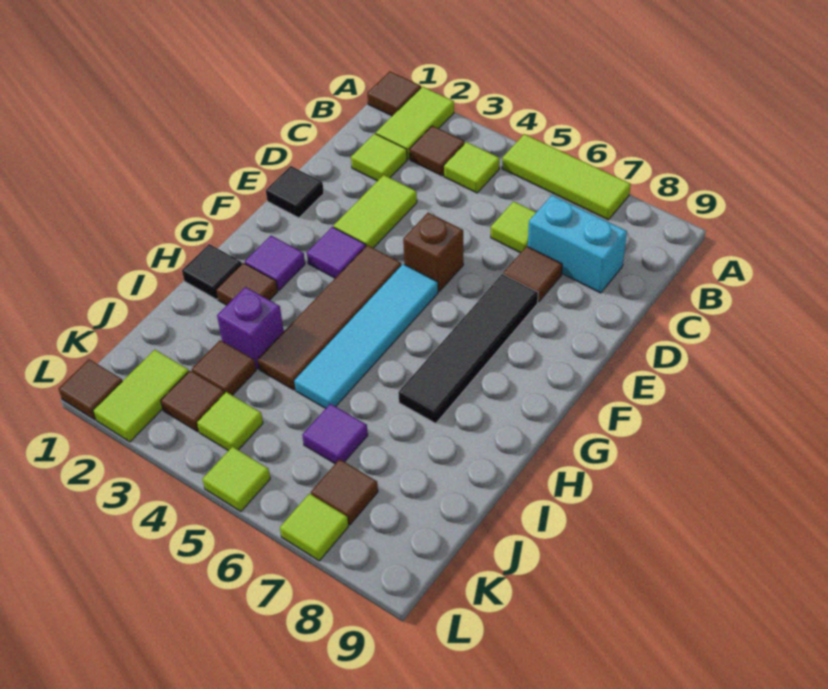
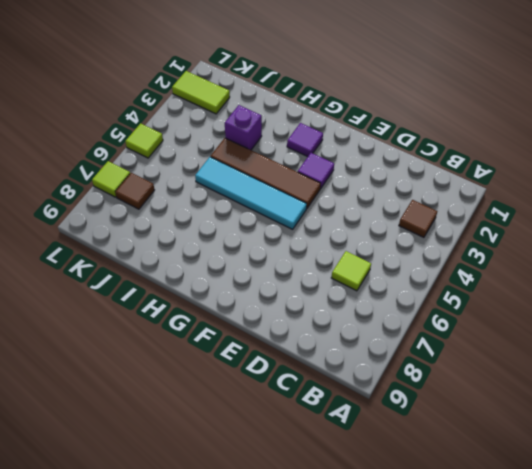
none -> brown 1x1 tile [367,71,421,116]
none -> lime 1x2 tile [376,87,454,159]
none -> lime 1x3 tile [502,134,631,220]

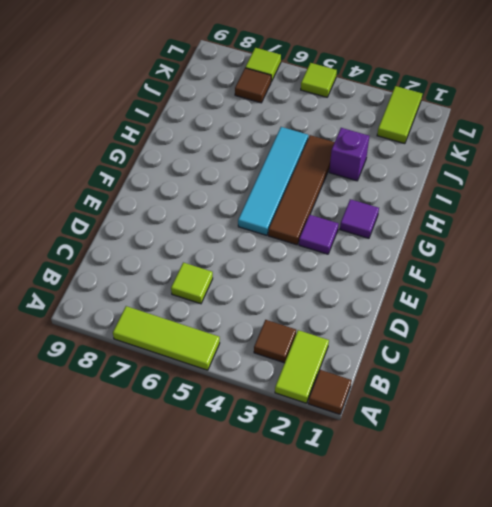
none -> lime 1x1 tile [444,142,500,193]
none -> lime 1x1 tile [351,134,407,181]
none -> cyan 1x2 brick [528,195,627,293]

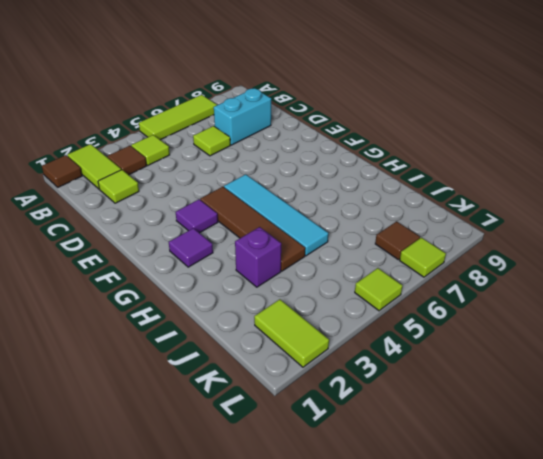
none -> lime 1x2 tile [334,175,417,248]
none -> brown 1x1 tile [503,246,562,302]
none -> black 1x1 tile [266,166,324,218]

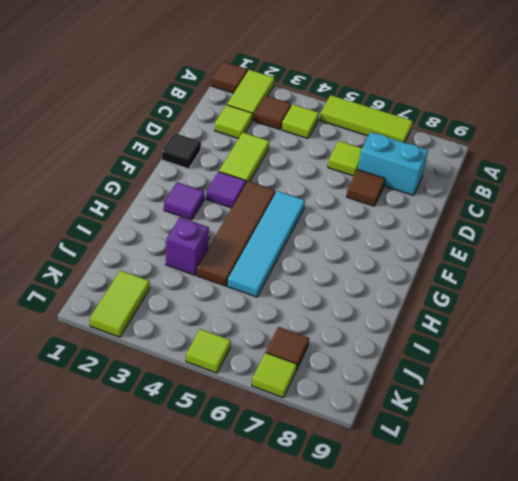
none -> brown 1x1 brick [403,213,463,291]
none -> black 1x4 tile [398,274,538,423]
none -> black 1x1 tile [182,244,242,299]

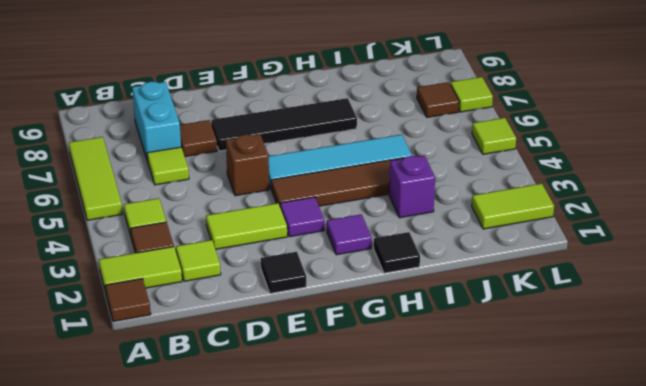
none -> brown 1x1 tile [216,263,278,305]
none -> brown 1x1 tile [192,340,256,395]
none -> purple 1x1 tile [302,404,368,464]

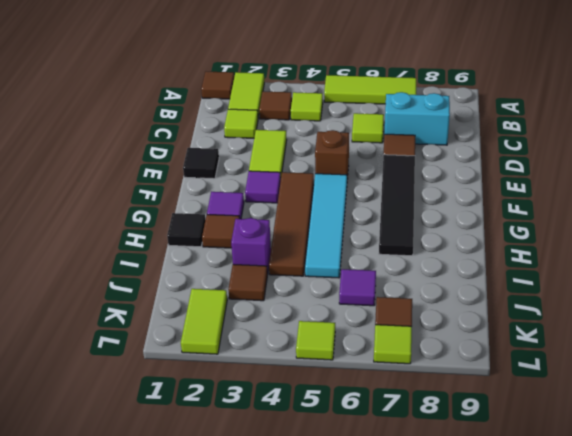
none -> brown 1x1 tile [161,371,225,432]
none -> lime 1x1 tile [197,392,263,451]
none -> brown 1x1 tile [58,359,122,420]

